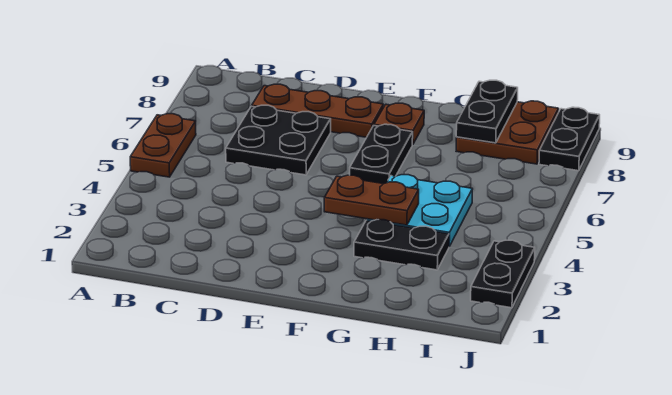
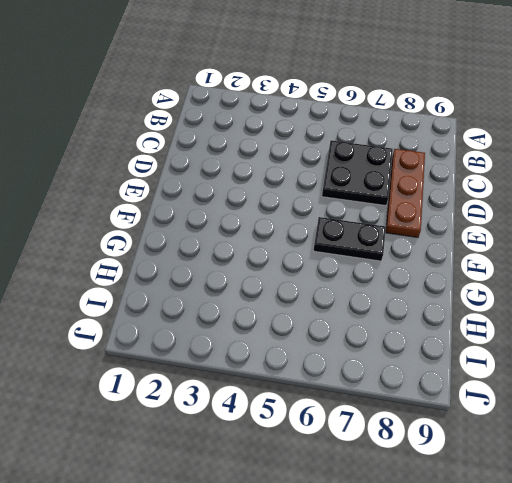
none -> brown 1x2 plate [130,114,196,177]
none -> brown 1x1 plate [374,103,424,145]
none -> black 1x2 plate [354,220,449,270]

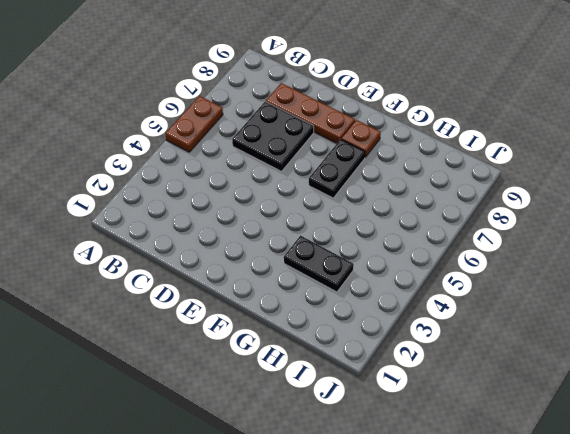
none -> cyan 2x2 plate [367,175,473,246]
none -> brown 2x2 plate [456,101,559,164]
none -> black 1x2 plate [471,240,535,308]

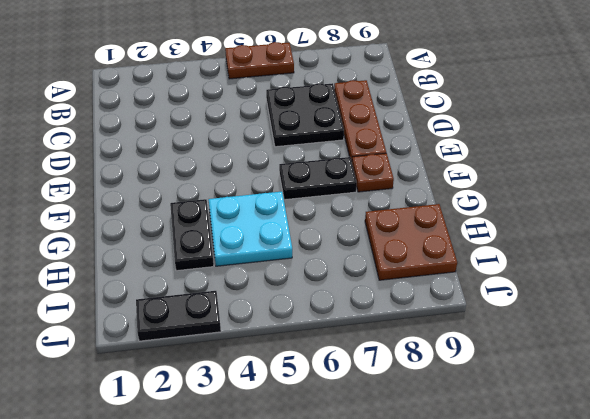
none -> black 1x2 plate [539,107,600,171]
none -> brown 1x2 plate [324,175,419,225]
none -> black 1x2 plate [456,80,518,143]

